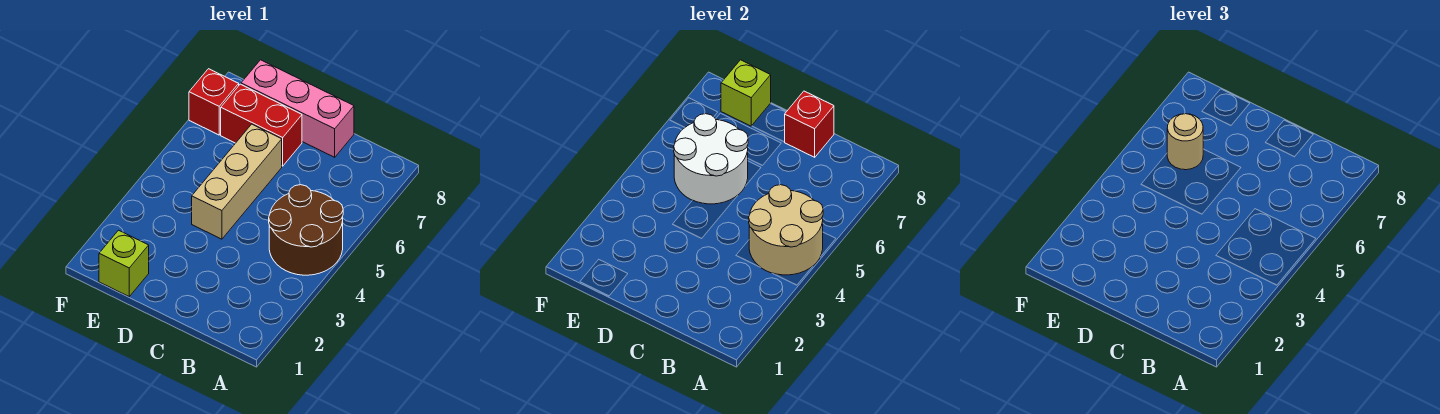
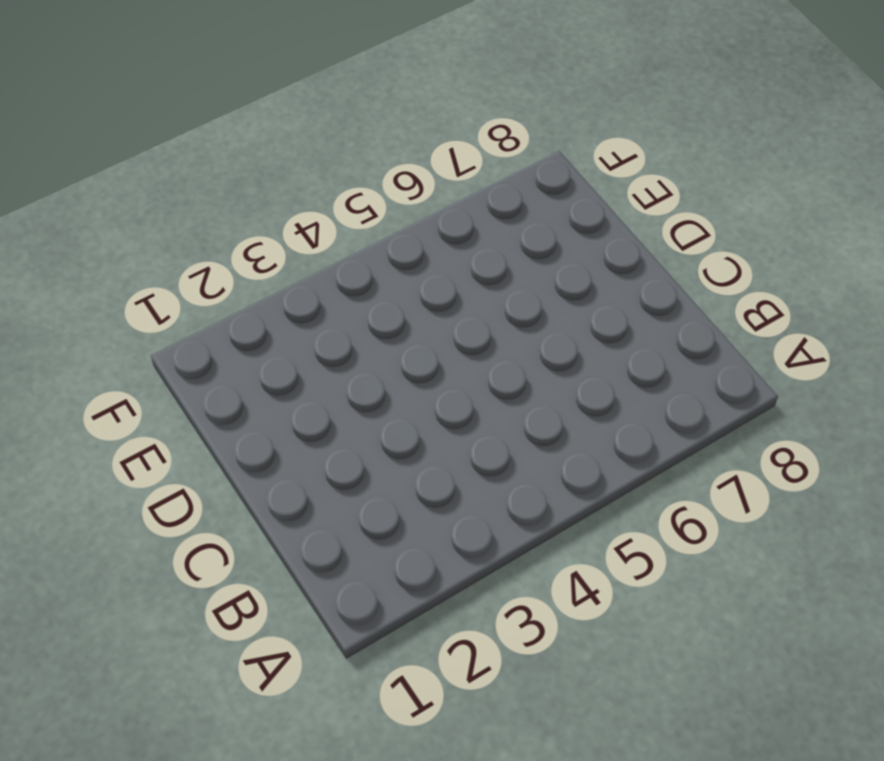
none -> brown 2x2 round brick [269,185,343,275]
none -> pink 1x3 brick [241,60,354,157]

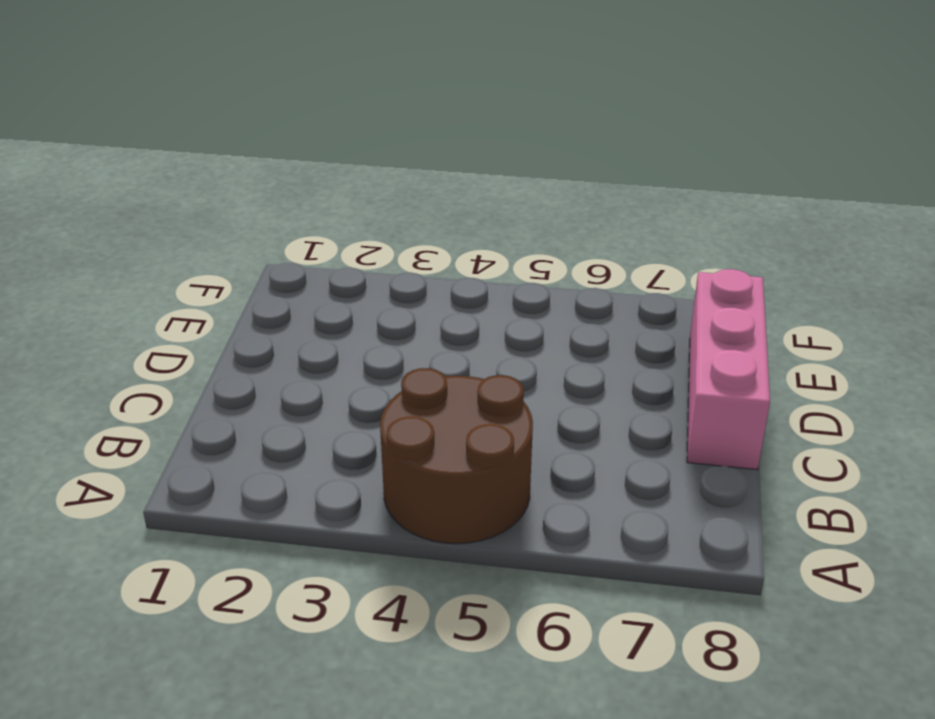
none -> tan 1x3 brick [192,124,282,239]
none -> red 1x2 brick [221,84,302,166]

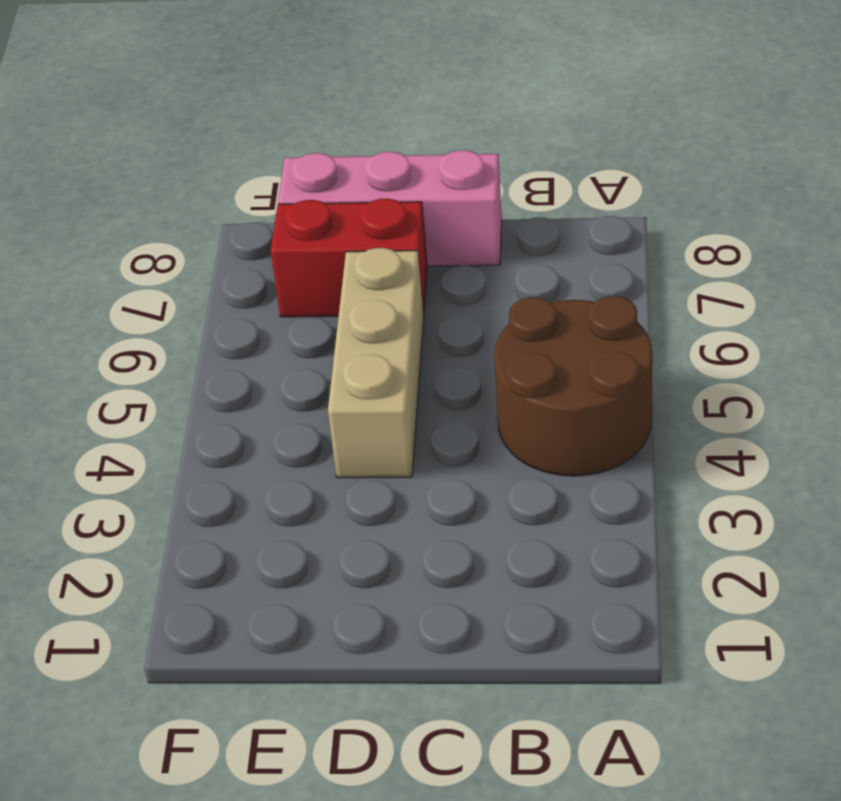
none -> lime 1x1 brick [99,230,149,296]
none -> red 1x1 brick [189,69,239,135]

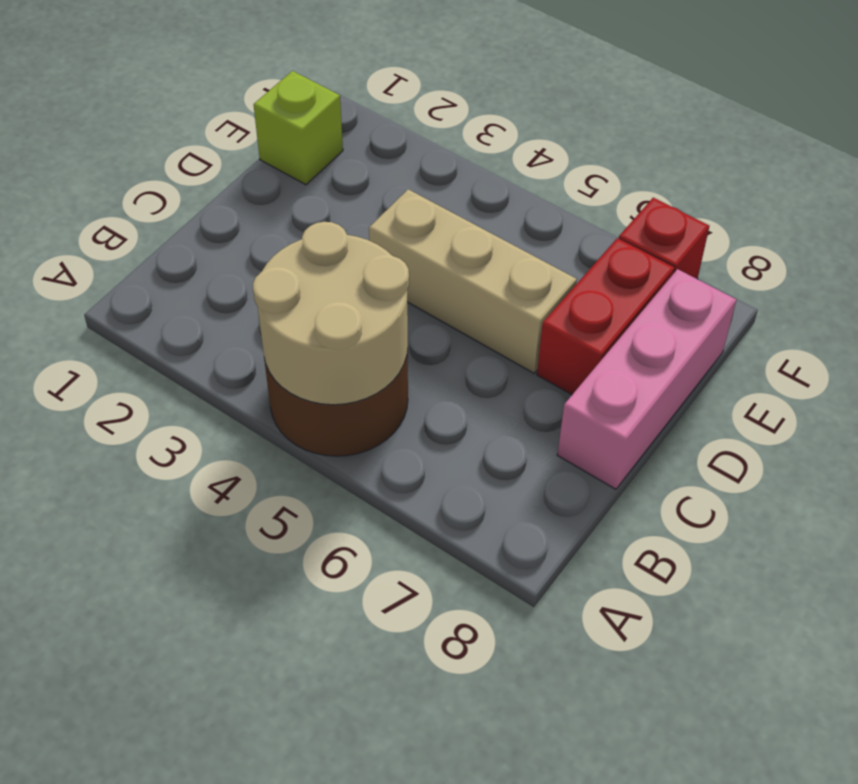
none -> red 1x1 brick [785,91,834,157]
none -> white 2x2 round brick [674,114,748,204]

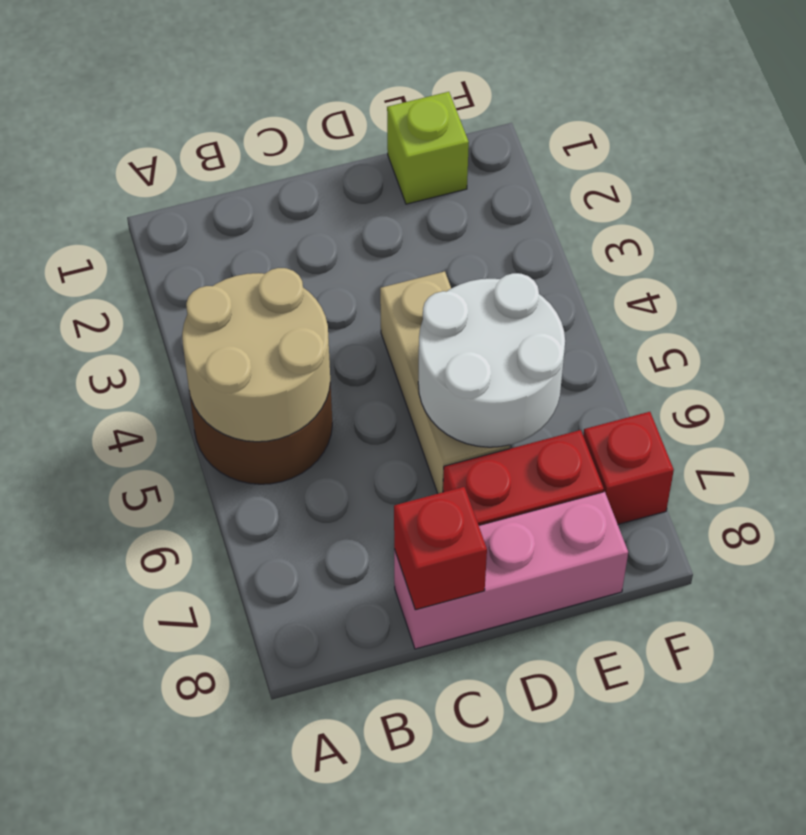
none -> lime 1x1 brick [721,60,771,126]
none -> tan 1x1 round brick [1167,114,1203,170]

